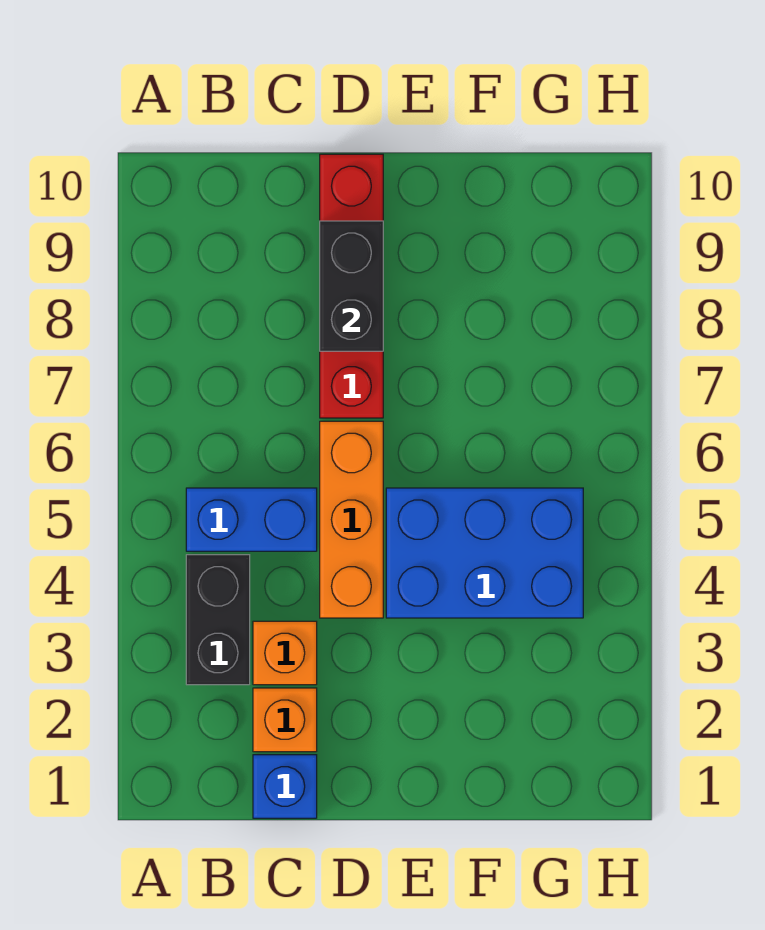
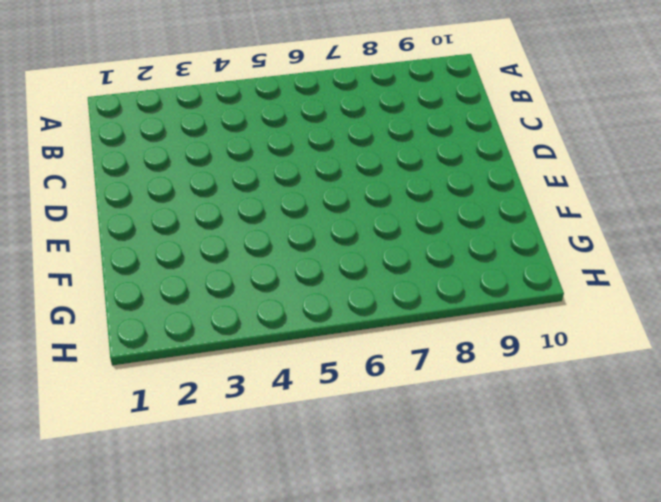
none -> black 1x2 brick [186,555,250,685]
none -> blue 1x2 brick [186,488,317,551]

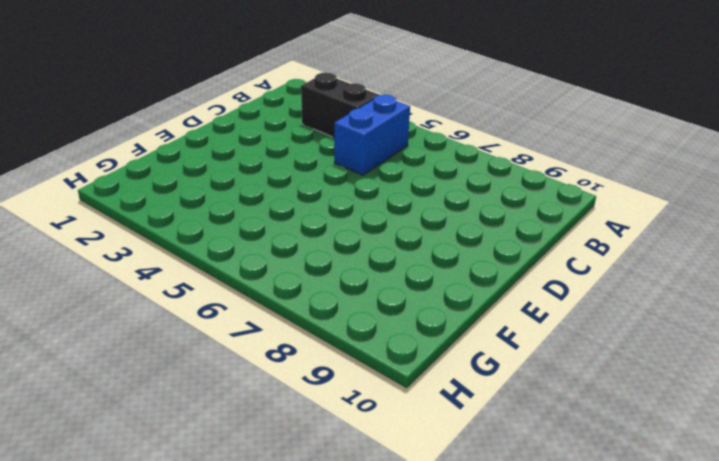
none -> blue 1x1 brick [253,755,317,818]
none -> orange 1x1 brick [253,688,317,752]

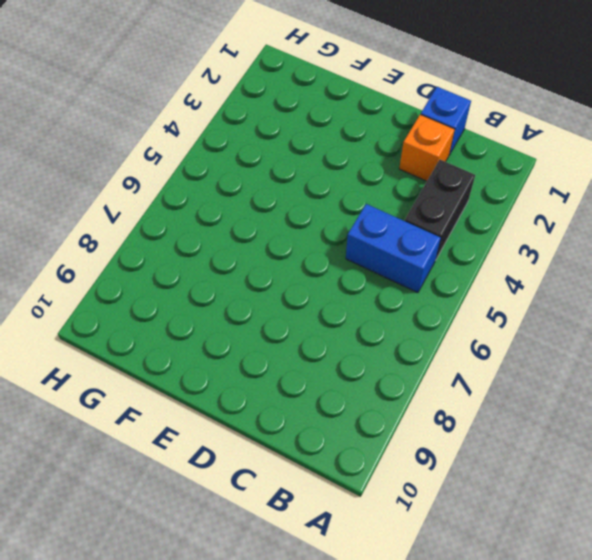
none -> orange 1x1 brick [253,621,317,685]
none -> orange 1x3 brick [320,421,383,618]

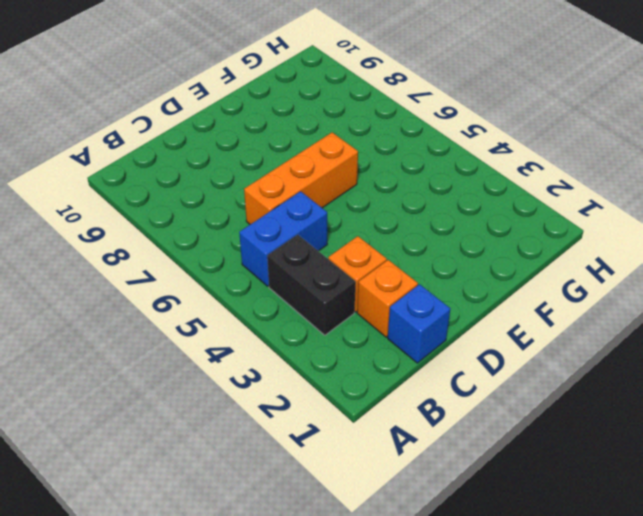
orange 1x3 brick [244,132,358,224] -> orange 1x3 brick turned to [320,421,383,618]
none -> red 1x4 brick [320,154,383,418]
none -> blue 2x3 brick [386,488,583,618]

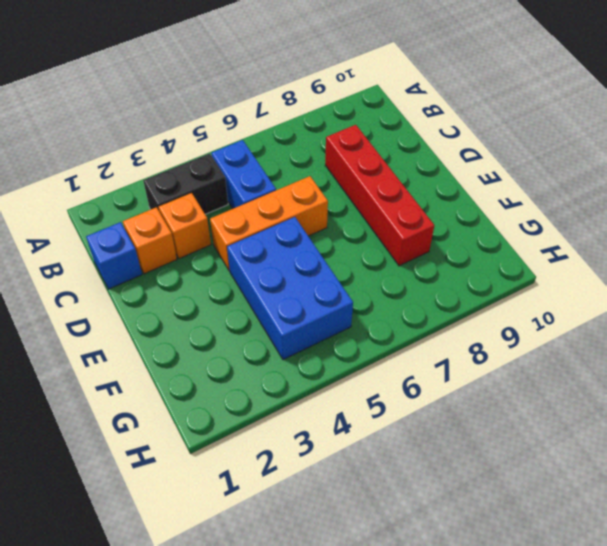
red 1x4 brick [325,125,434,266] -> red 1x4 brick turned to [320,154,383,418]
none -> black 1x2 brick [320,221,383,351]

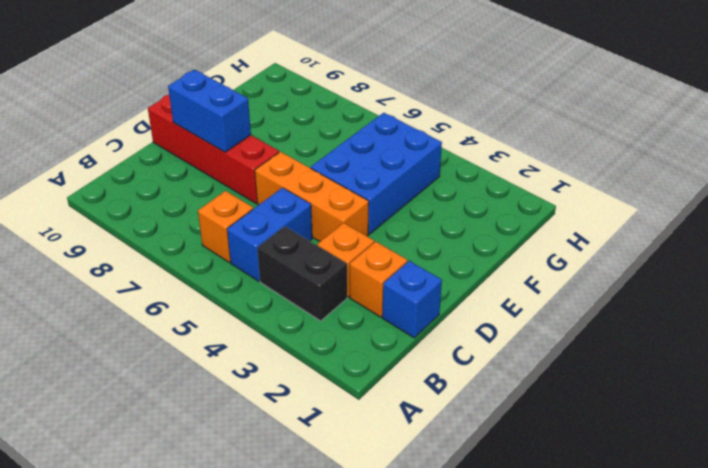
orange 1x1 brick [198,191,253,263] -> none
blue 1x2 brick [168,70,251,152] -> black 1x2 brick [320,221,383,351]

